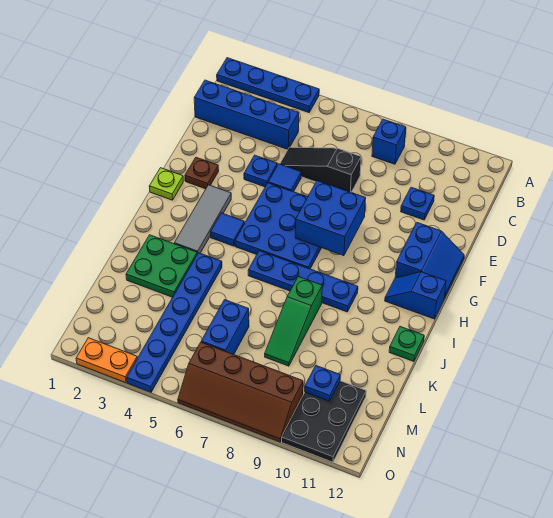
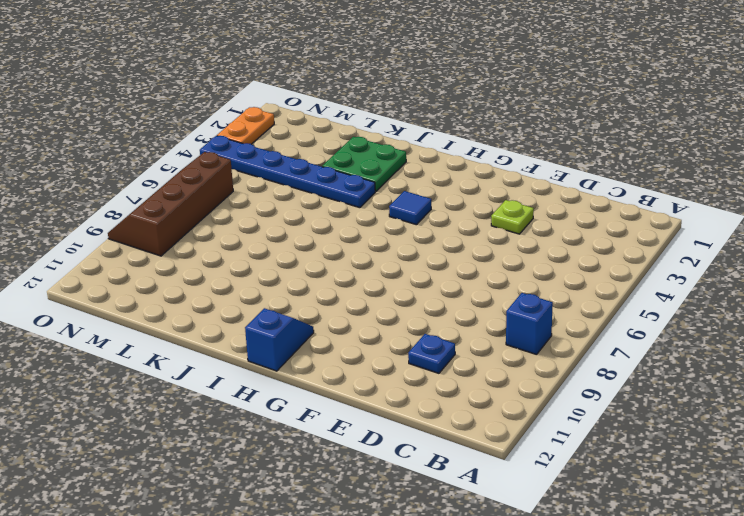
lime 1x1 plate [491,200,534,234] -> lime 1x1 plate moved to [149,168,183,200]
none -> blue 1x4 plate [217,58,319,112]
none -> blue 1x4 brick [194,80,299,149]
none -> black 1x3 slope [280,147,361,192]

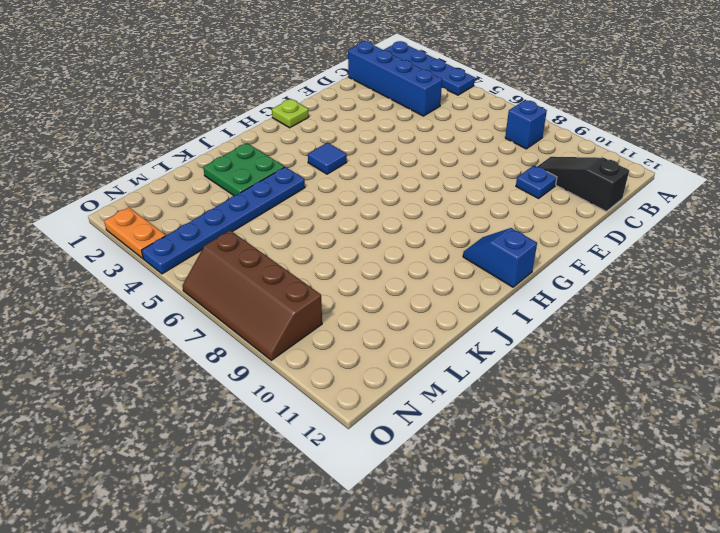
black 1x3 slope [537,157,629,211] -> black 1x3 slope moved to [280,147,361,192]
none -> blue 1x1 plate [244,155,277,187]
none -> blue 1x1 tile [268,164,301,192]
none -> brown 1x1 plate [185,157,219,189]

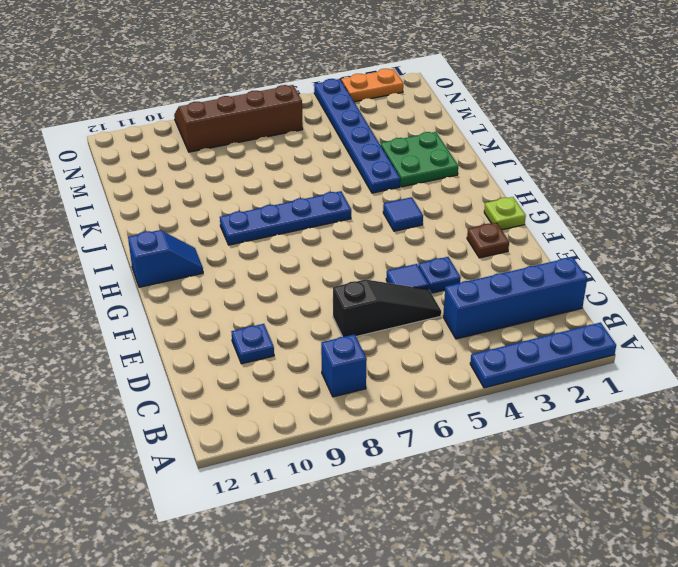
none -> blue 3x3 plate [235,183,321,269]
none -> blue 2x2 slope [395,223,464,298]
none -> grey 1x3 tile [174,185,231,254]

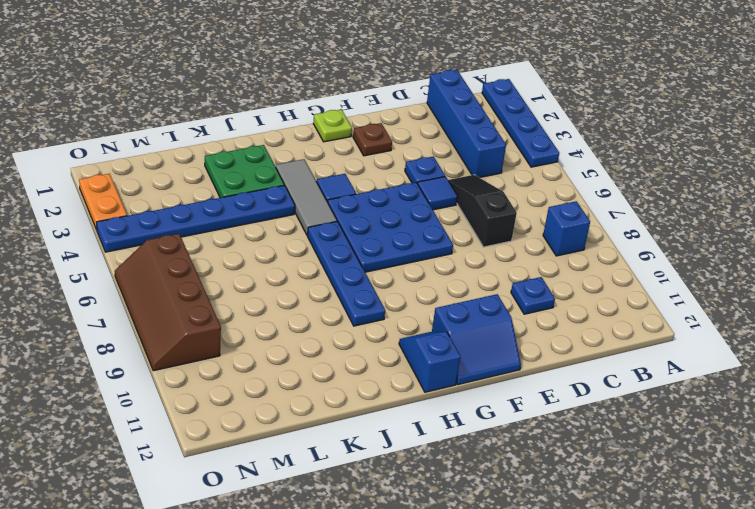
grey 1x3 tile [276,159,337,235] -> grey 1x3 tile turned to [174,185,231,254]
none -> green 1x3 slope [265,277,322,366]
none -> green 1x1 plate [389,327,424,361]
none -> blue 1x2 brick [201,300,249,354]

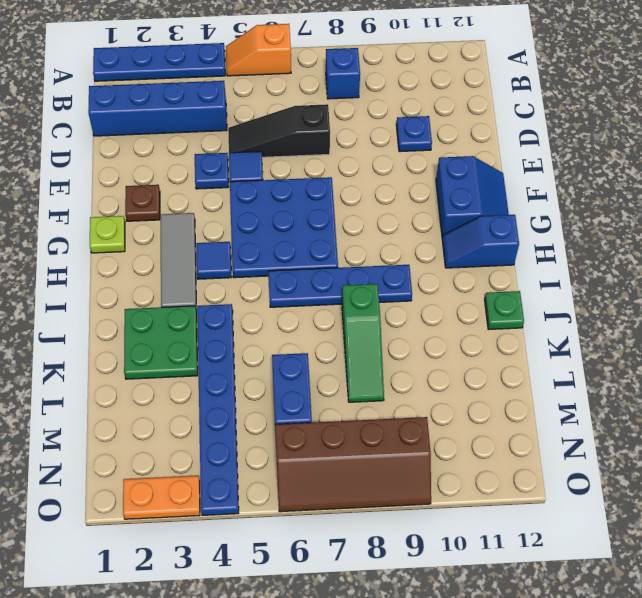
orange 1x2 slope [226,24,291,76] -> none
none -> black 2x3 plate [282,381,366,462]
none -> blue 2x2 brick [295,181,366,256]
none -> blue 1x1 plate [305,366,340,401]

